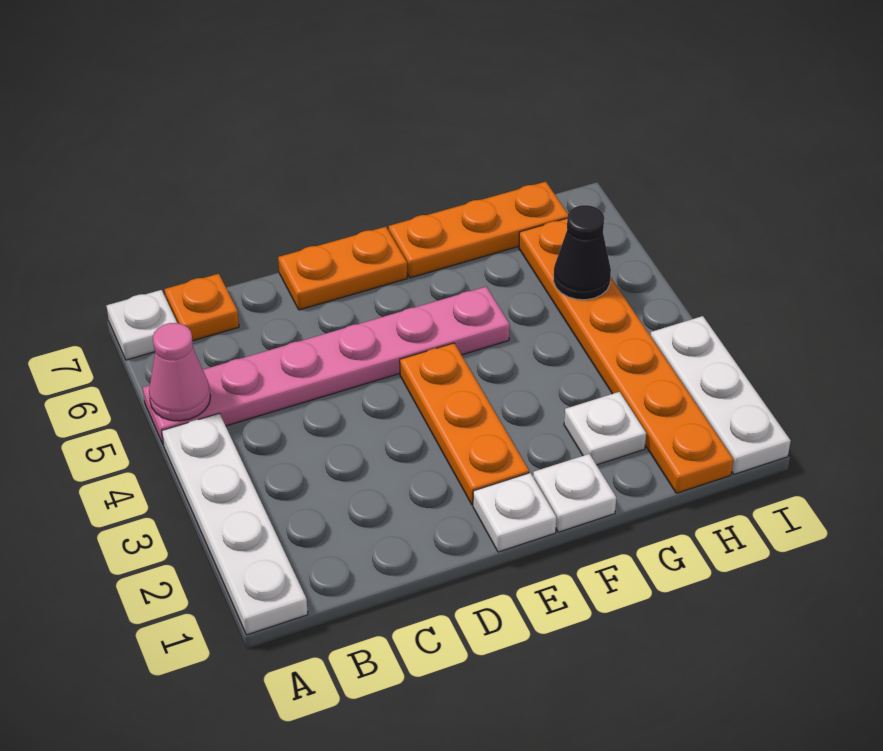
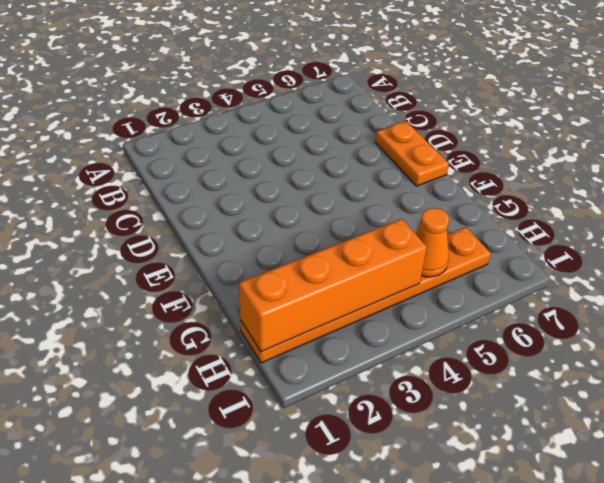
orange 1x4 brick [239,219,427,352] -> none
orange 1x1 cone [416,208,449,277] -> black 1x1 cone [553,205,611,300]
none -> white 1x4 plate [162,413,308,635]
none -> pink 1x6 plate [143,287,510,445]
none -> white 1x1 plate [106,290,177,360]

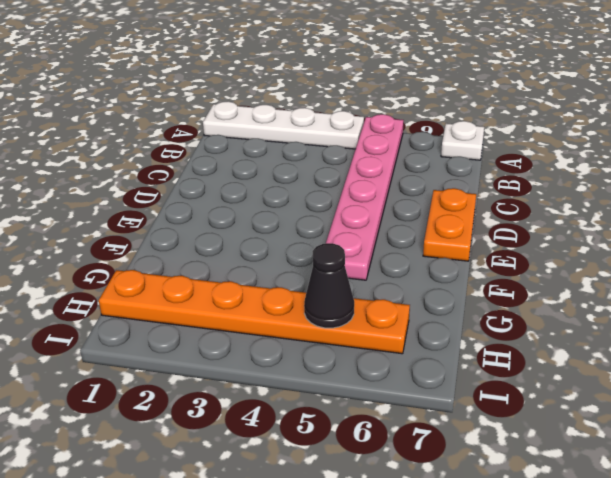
none -> orange 1x1 plate [165,274,239,341]
none -> white 1x1 plate [473,473,556,552]
none -> orange 1x3 plate [400,343,529,505]

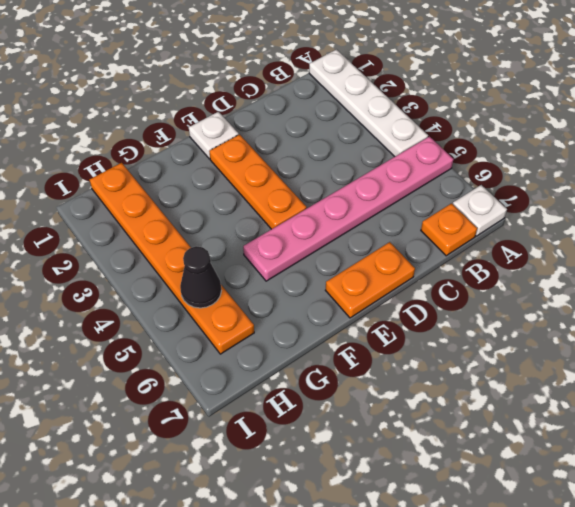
none -> white 1x1 plate [533,454,616,532]
none -> orange 1x3 plate [389,182,568,278]
none -> white 1x1 plate [564,392,646,465]

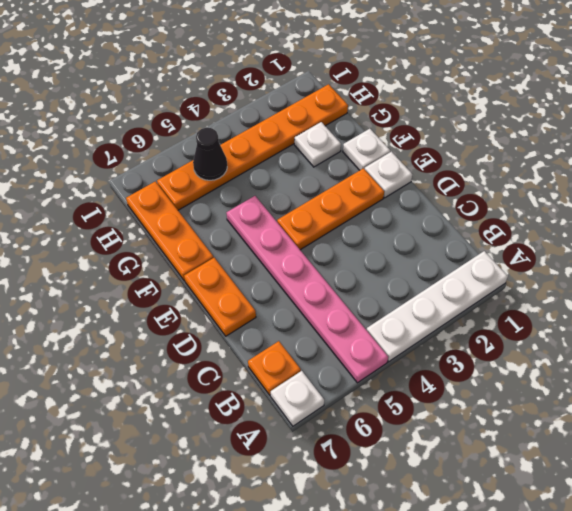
none -> white 1x3 plate [650,316,791,474]
none -> pink 1x1 cone [149,323,210,421]

